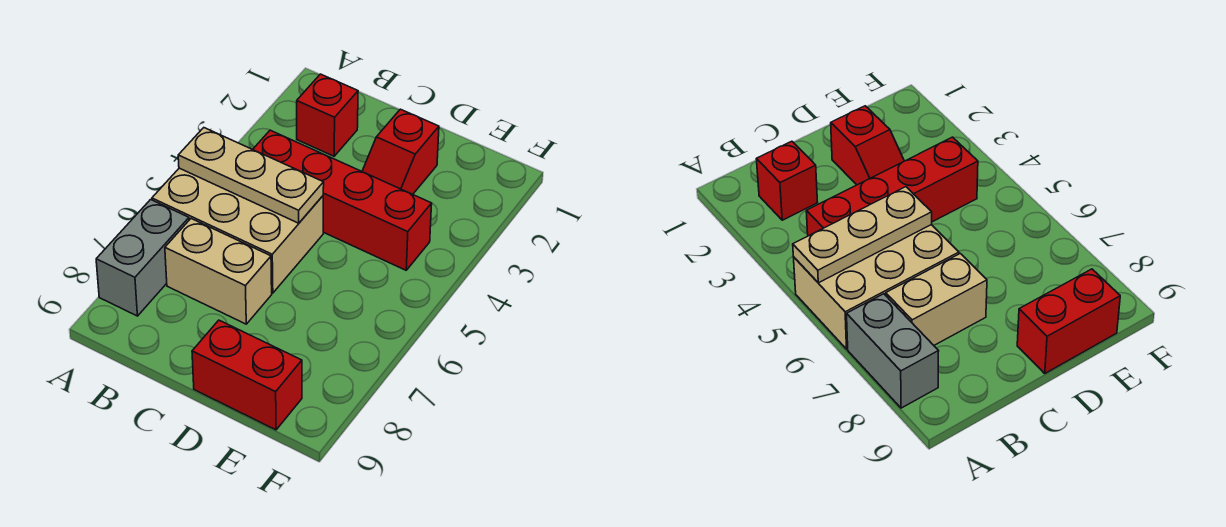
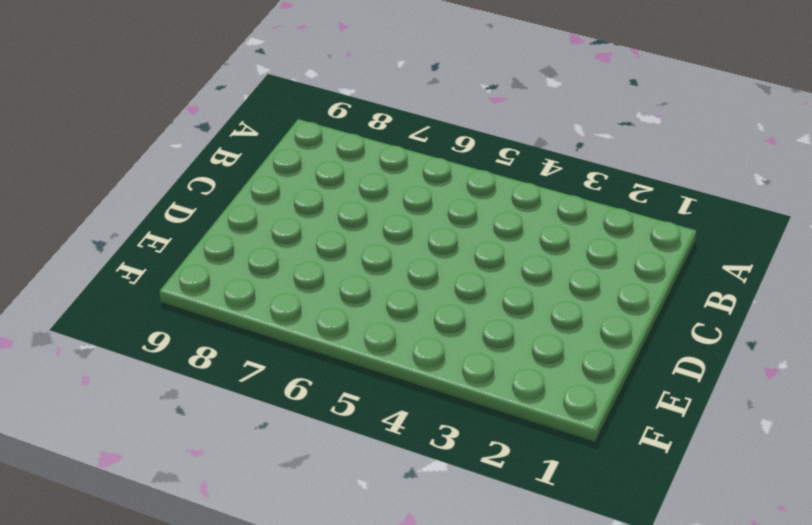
none -> tan 2x3 brick [152,168,323,293]
none -> grey 1x2 brick [96,200,189,316]

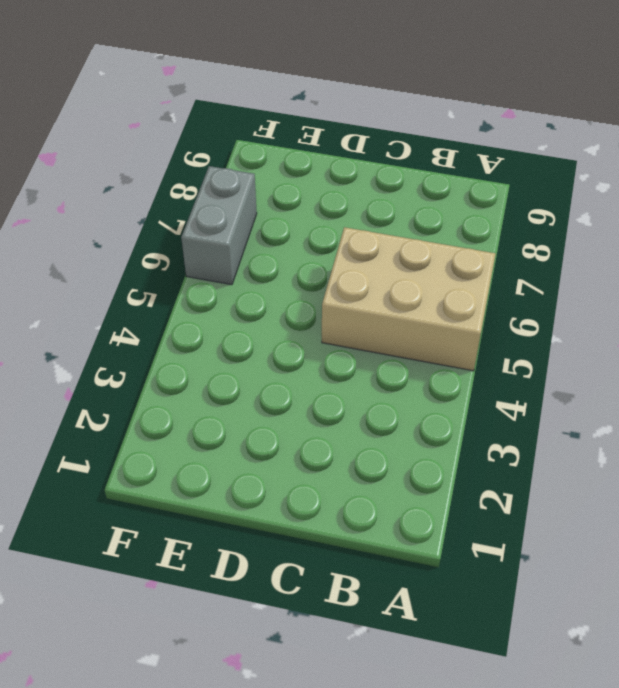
grey 1x2 brick [181,166,257,285] -> grey 1x2 brick moved to [96,200,189,316]
none -> red 1x1 brick [297,74,358,156]
none -> red 1x4 brick [253,130,432,270]

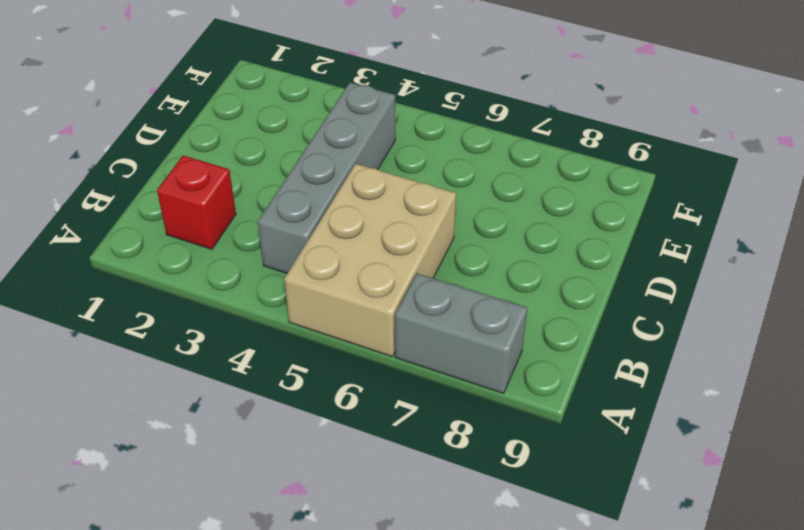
grey 1x4 brick [258,83,396,274] -> red 1x4 brick [253,130,432,270]
none -> tan 1x2 brick [165,219,272,324]
none -> red 1x2 slope [362,109,439,194]

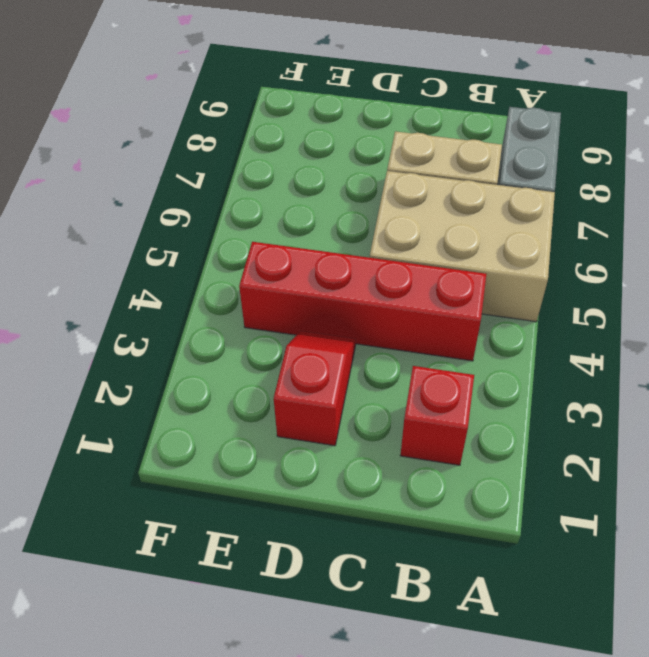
none -> red 1x2 brick [192,320,302,430]
none -> tan 1x3 plate [178,128,324,223]

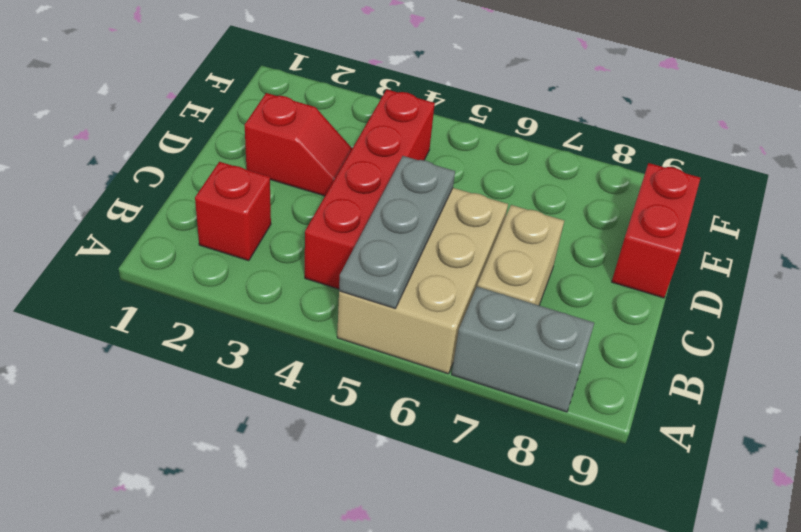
grey 1x3 plate [339,156,455,309] -> tan 1x3 plate [178,128,324,223]

